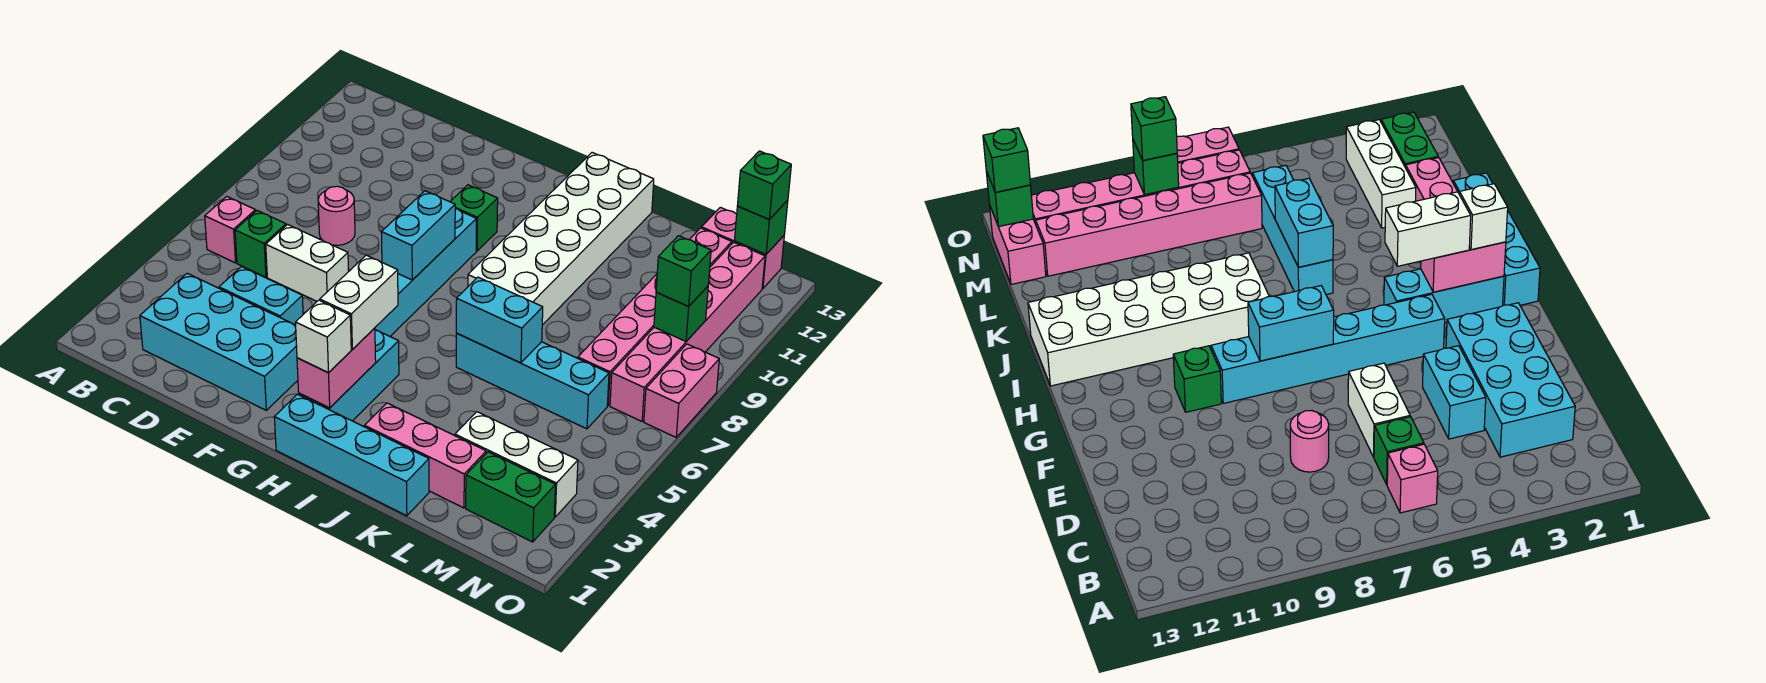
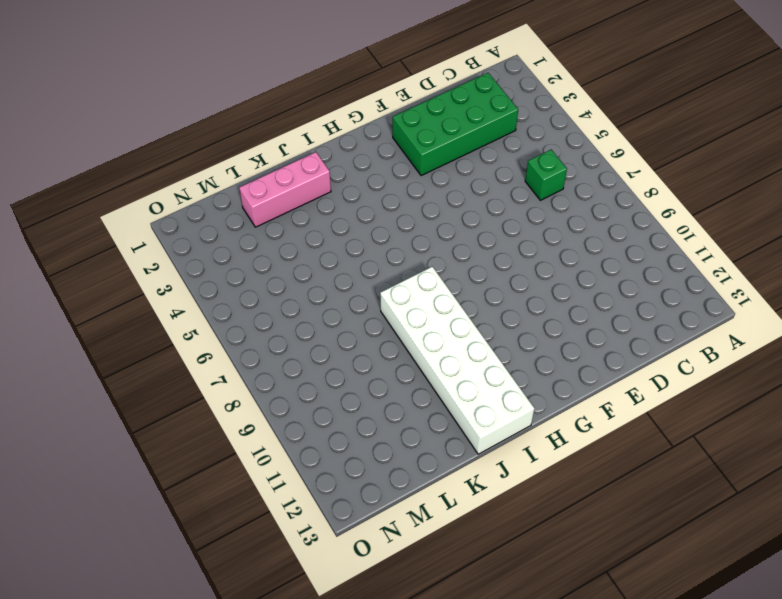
green 2x4 brick [393,73,518,176] -> cyan 2x4 brick [140,273,298,410]
none -> pink 1x1 brick [205,196,256,263]
none -> cyan 1x2 brick [219,267,303,325]
none -> white 1x2 brick [266,225,349,301]

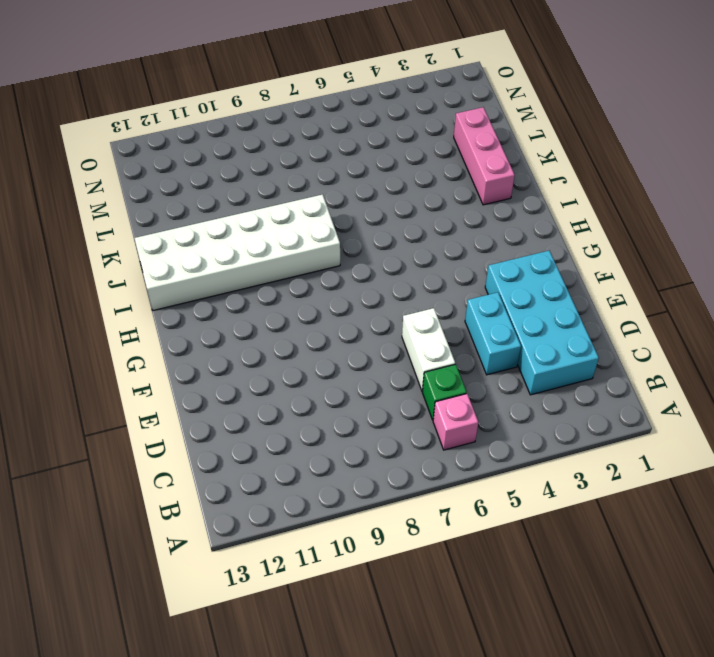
none -> pink 1x1 round brick [318,186,355,245]
none -> cyan 1x6 brick [375,209,477,336]
none -> green 1x1 brick [450,185,498,251]

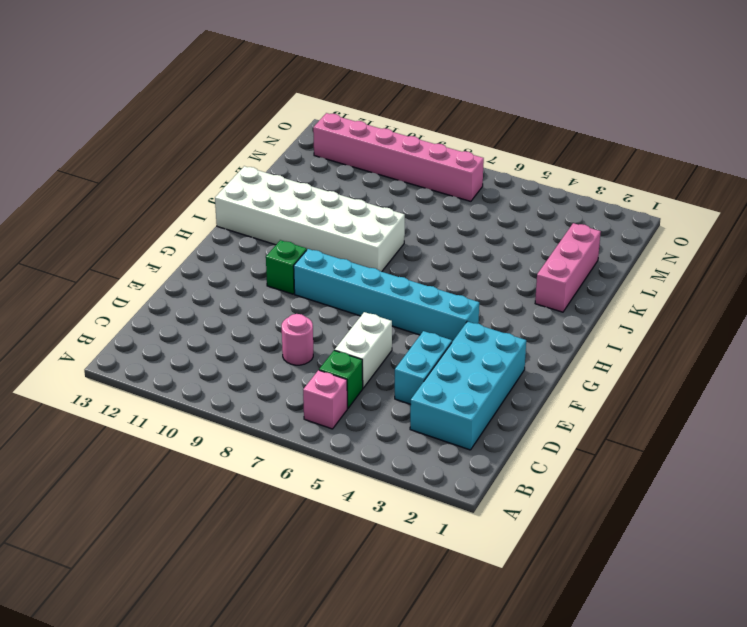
none -> cyan 1x4 brick [274,394,429,516]
none -> cyan 1x3 brick [299,330,399,421]
none -> cyan 1x4 brick [456,333,609,429]

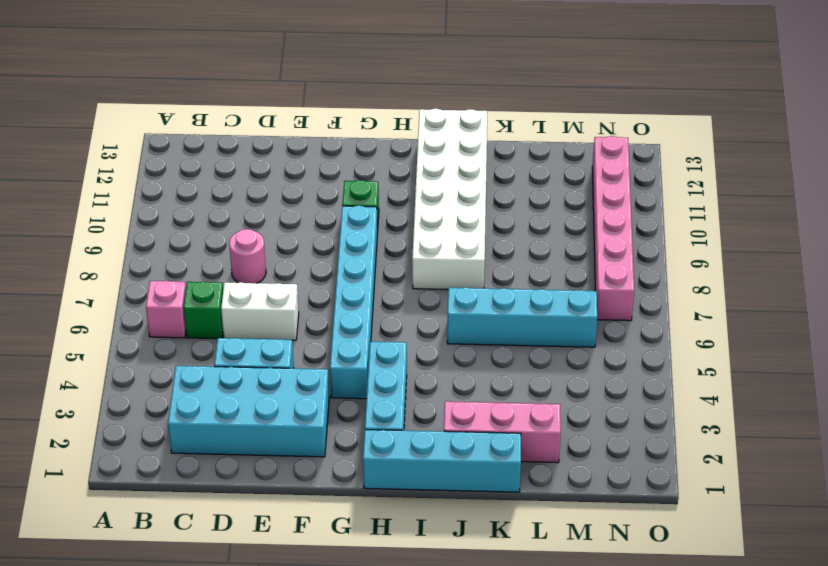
none -> white 1x3 brick [455,412,578,517]
none -> green 1x2 brick [466,452,555,542]
none -> pink 1x6 brick [578,228,732,406]

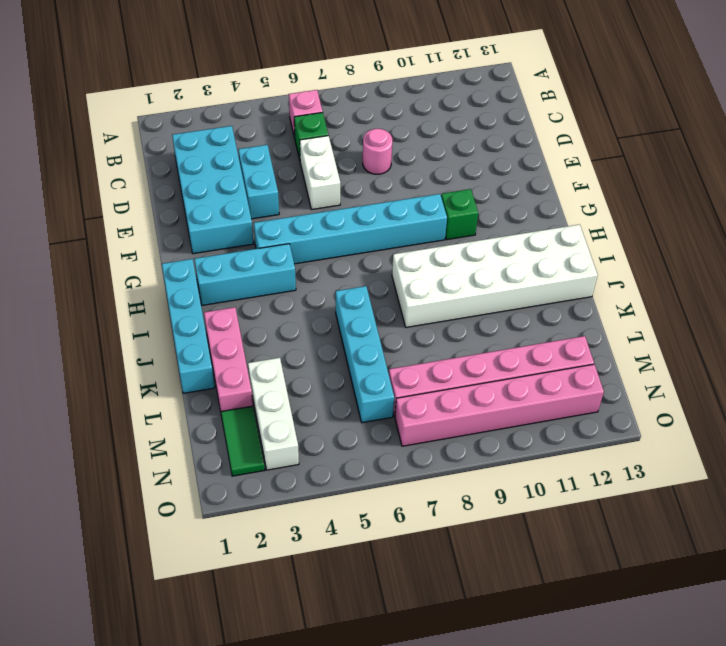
green 1x2 tile [221,406,265,476] -> green 1x2 brick [466,452,555,542]
none -> pink 1x2 brick [701,207,784,289]
none -> pink 1x2 brick [644,344,719,437]
none -> cyan 1x2 brick [381,191,455,280]

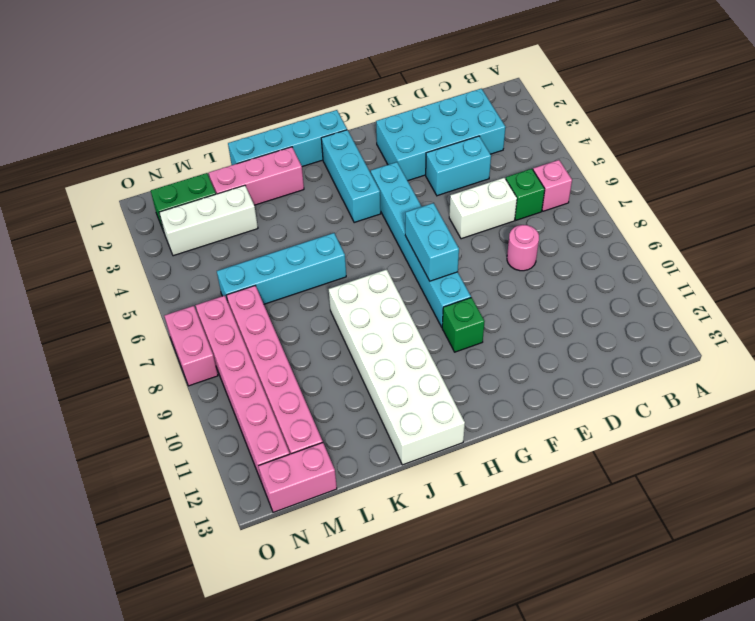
none -> pink 1x2 brick [297,328,376,408]
none -> cyan 1x2 brick [456,277,543,363]
none -> green 1x1 brick [654,286,708,341]

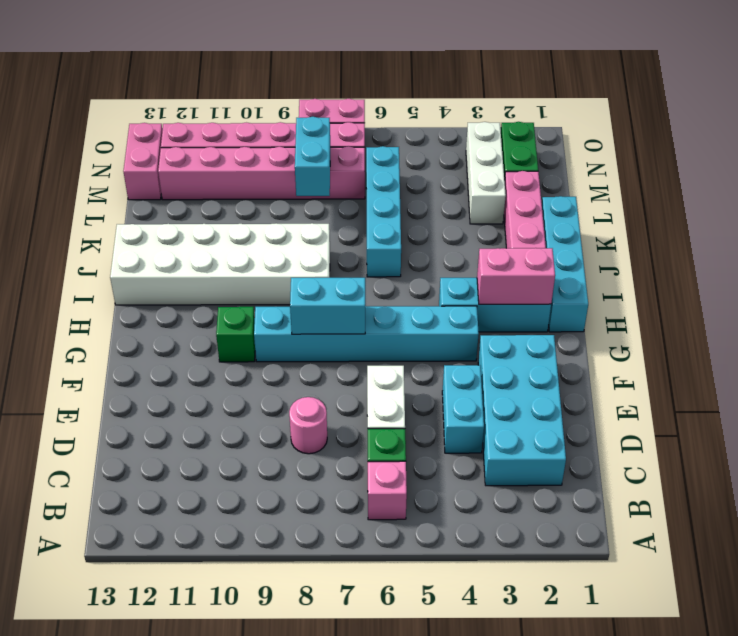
cyan 1x2 brick [295,117,330,196] -> cyan 1x2 brick moved to [456,277,543,363]
none -> green 1x1 brick [654,286,708,341]
none -> green 1x1 brick [735,200,788,254]
none -> white 1x1 brick [296,300,351,373]

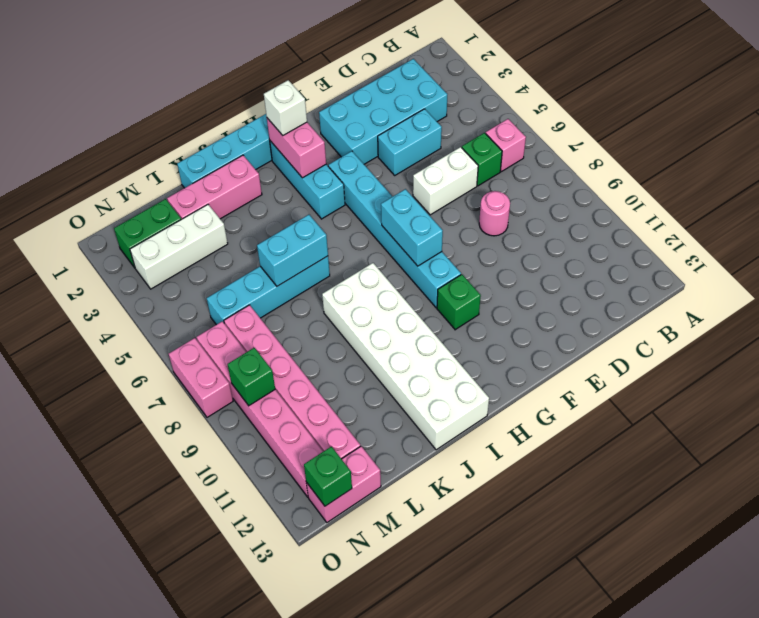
none -> white 1x2 brick [320,255,398,349]
none -> green 1x1 brick [656,236,711,306]
none -> green 1x1 brick [737,151,791,220]

